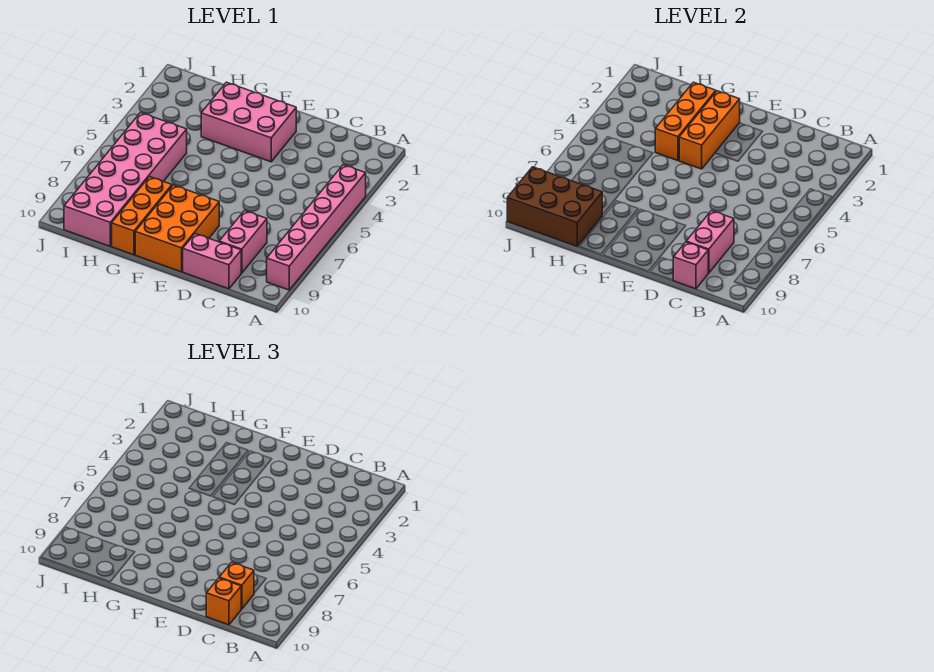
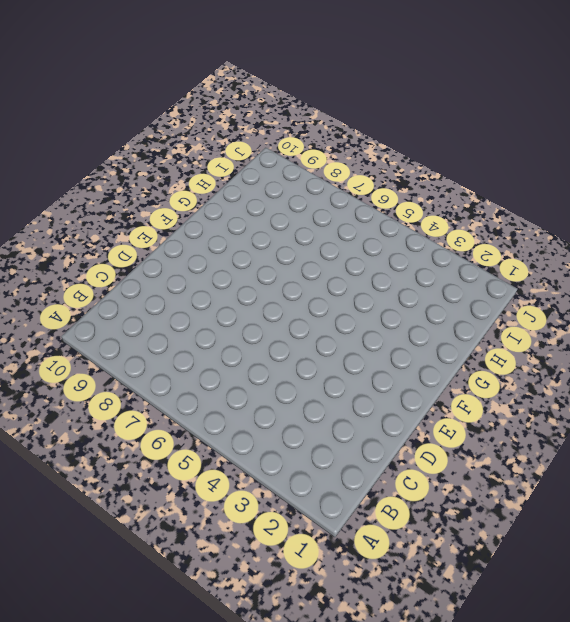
none -> pink 1x6 brick [267,165,366,290]
none -> pink 1x2 brick [219,211,267,273]
none -> pink 1x2 brick [183,234,241,289]

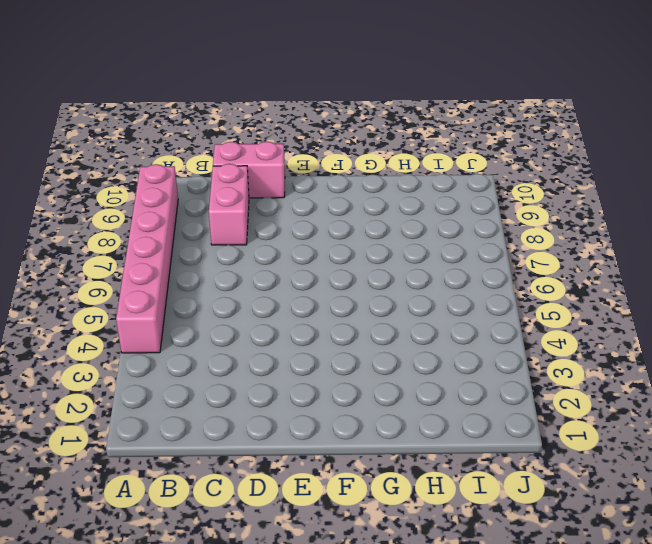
none -> pink 2x3 brick [201,82,296,162]
none -> orange 2x3 brick [135,185,219,272]
none -> orange 1x3 brick [112,177,172,255]

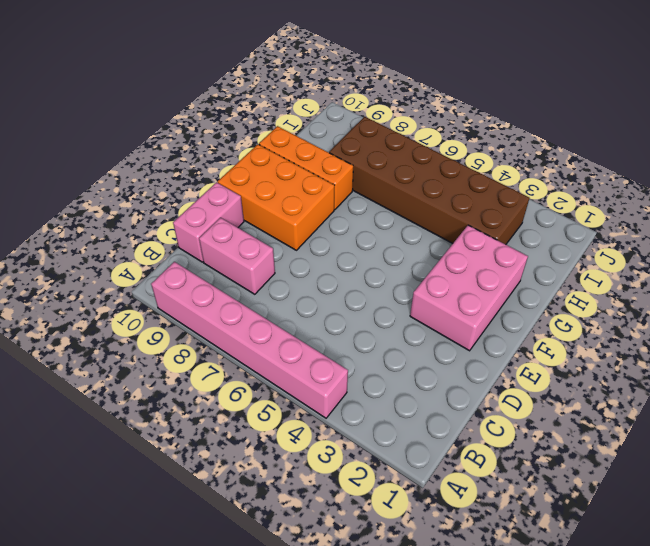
brown 2x6 brick [329,117,529,244] -> pink 2x6 brick [64,113,187,246]
none -> pink 1x2 brick [686,211,734,273]
none -> pink 1x1 brick [673,242,708,289]
none -> orange 1x3 brick [679,91,740,169]

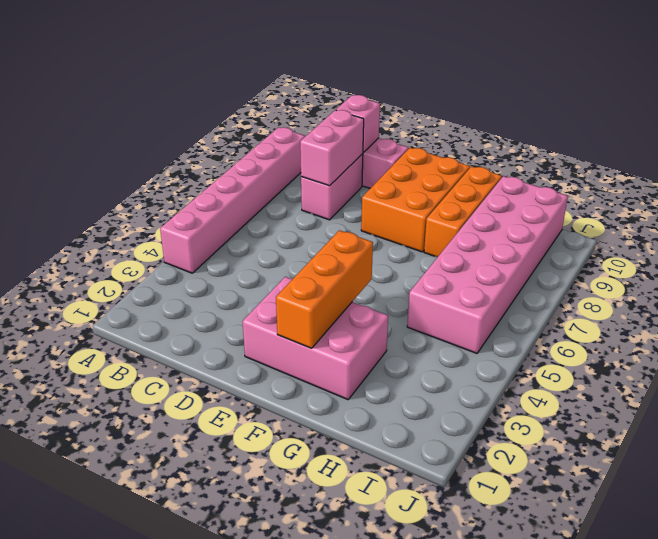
none -> orange 1x3 brick [655,82,716,161]
none -> brown 2x3 brick [507,167,602,246]
none -> orange 1x1 brick [219,562,254,609]

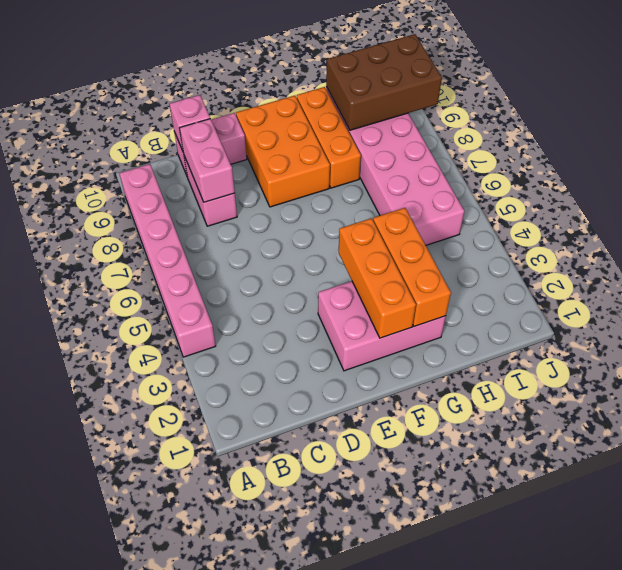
none -> orange 1x1 brick [219,562,254,609]
none -> orange 1x1 brick [206,578,241,625]

